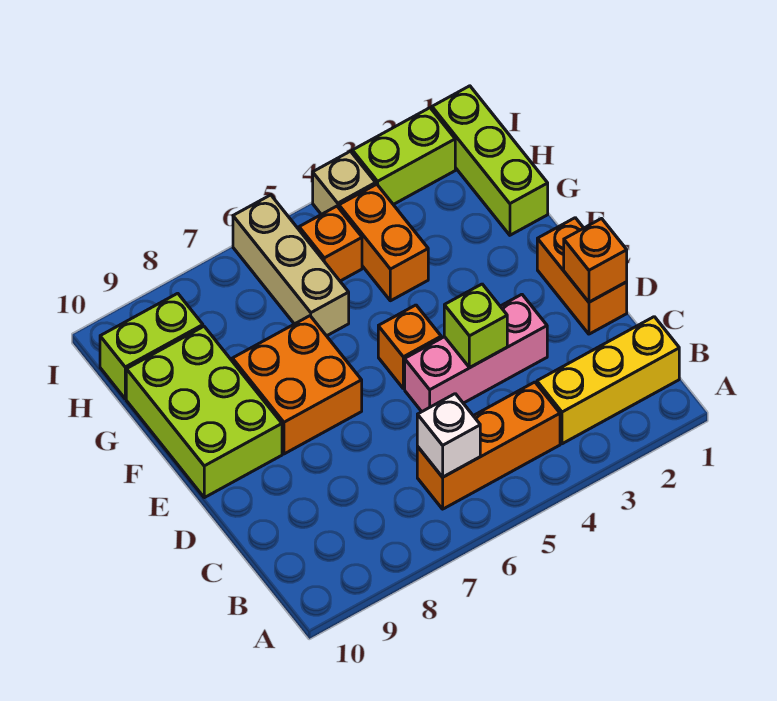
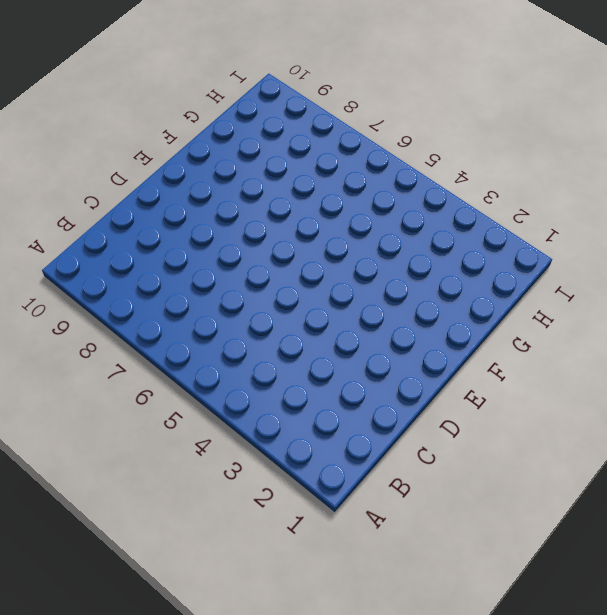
none -> yellow 1x3 brick [537,317,679,444]
none -> orange 1x3 brick [417,382,560,509]
none -> orange 1x2 brick [537,218,627,334]

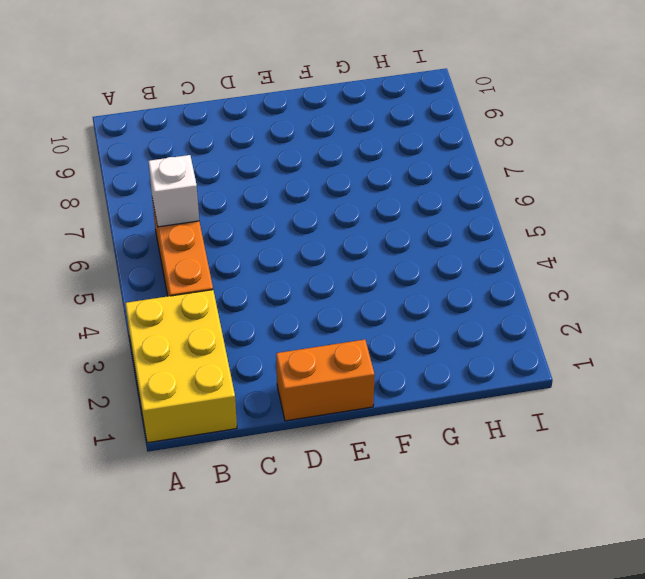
yellow 2x3 brick [125,290,237,443] -> yellow 1x3 brick [537,317,679,444]
none -> pink 1x3 brick [405,294,547,412]
none -> orange 1x1 brick [378,305,441,388]
none -> orange 2x2 brick [232,316,362,454]

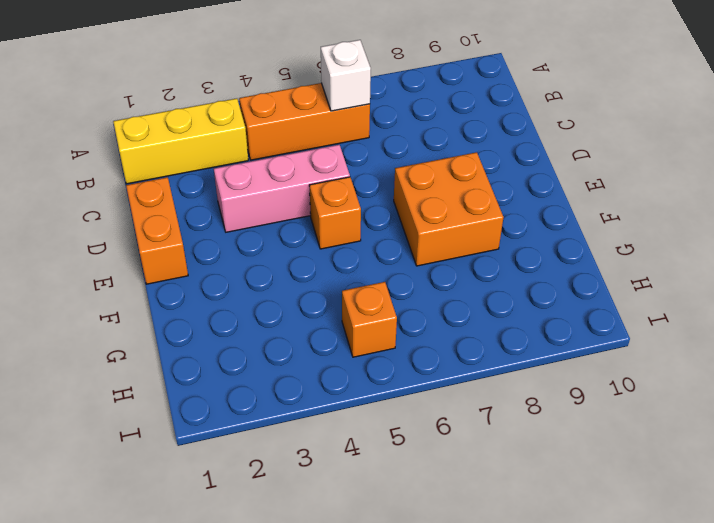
none -> lime 2x3 brick [126,327,282,498]
none -> lime 1x3 brick [432,86,548,235]
none -> orange 1x2 brick [339,184,428,301]

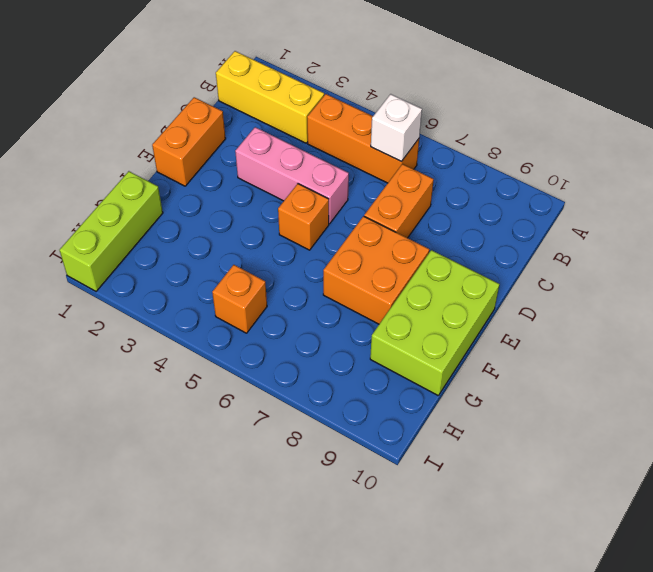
orange 1x2 brick [364,164,434,238] -> orange 1x2 brick moved to [339,184,428,301]
none -> tan 1x3 brick [233,195,349,336]
none -> lime 1x2 brick [100,293,203,399]
none -> lime 1x2 brick [352,108,455,205]

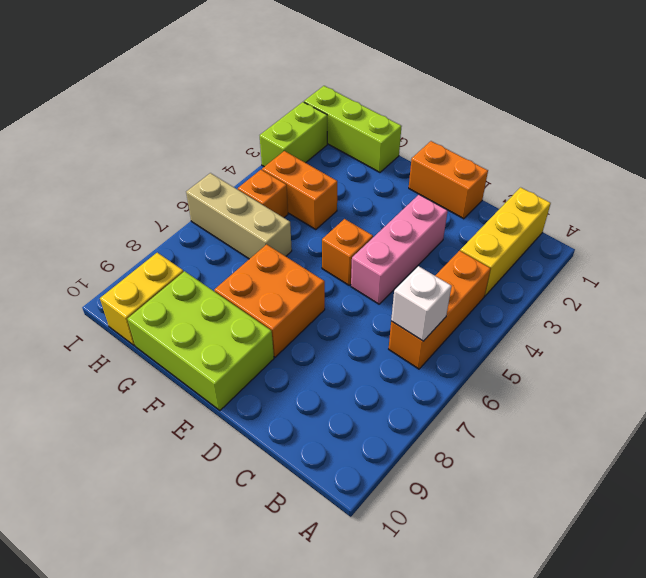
yellow 1x2 brick [100,253,183,346] -> lime 1x2 brick [100,293,203,399]
none -> tan 1x1 brick [313,151,376,214]
none -> orange 1x1 brick [564,219,627,302]
none -> lime 1x1 brick [444,284,507,368]

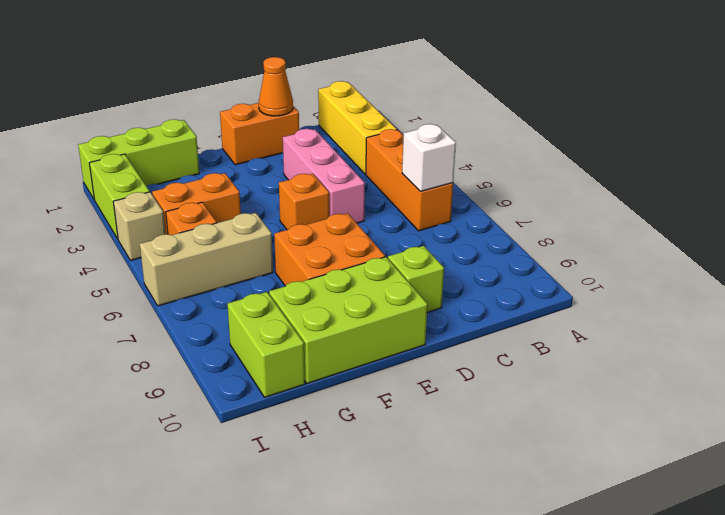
orange 1x1 cone [259,57,293,116] -> orange 1x1 brick [564,219,627,302]
lime 1x1 brick [388,246,444,312] -> lime 1x1 brick moved to [444,284,507,368]

